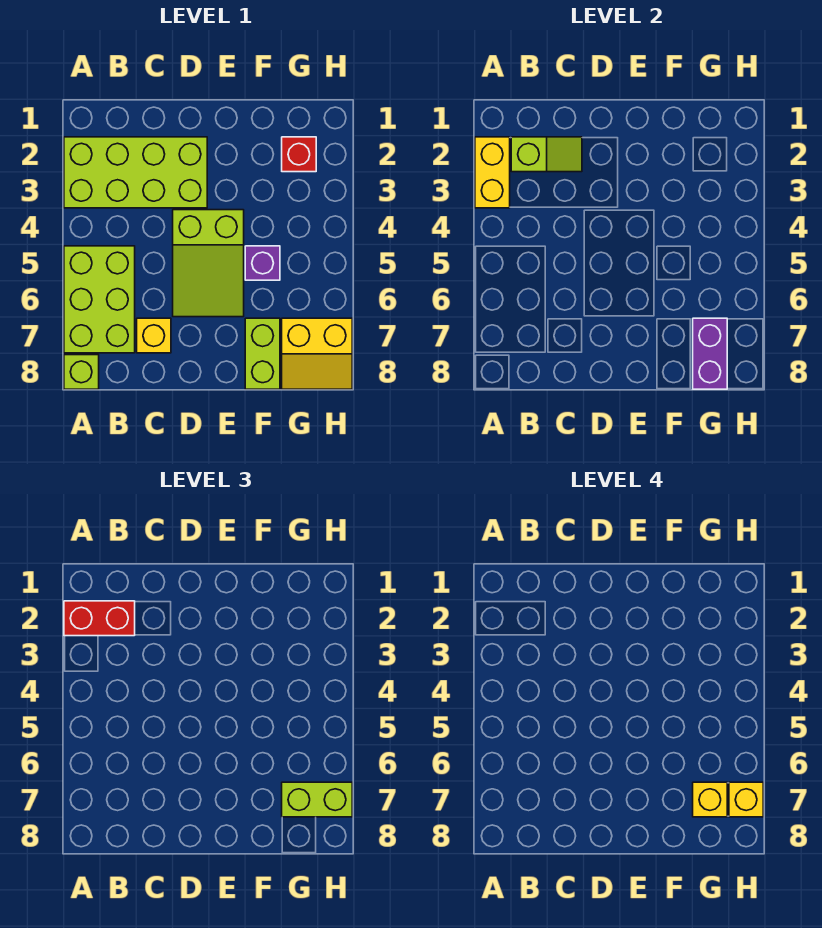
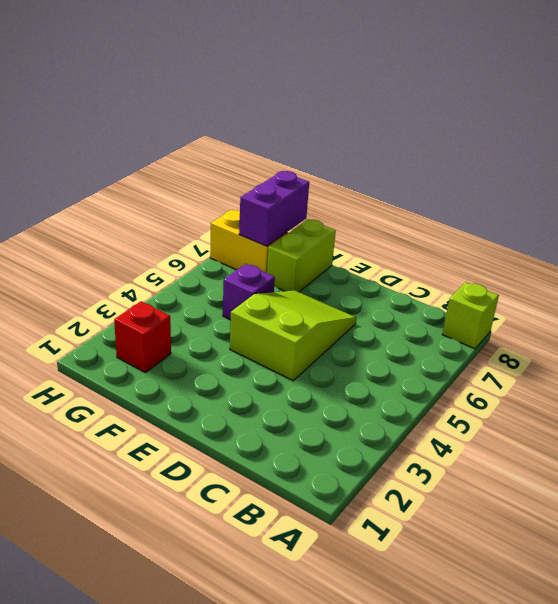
none -> lime 2x4 brick [64,137,207,208]
none -> lime 2x3 brick [64,246,135,353]
none -> yellow 1x1 brick [137,318,171,353]

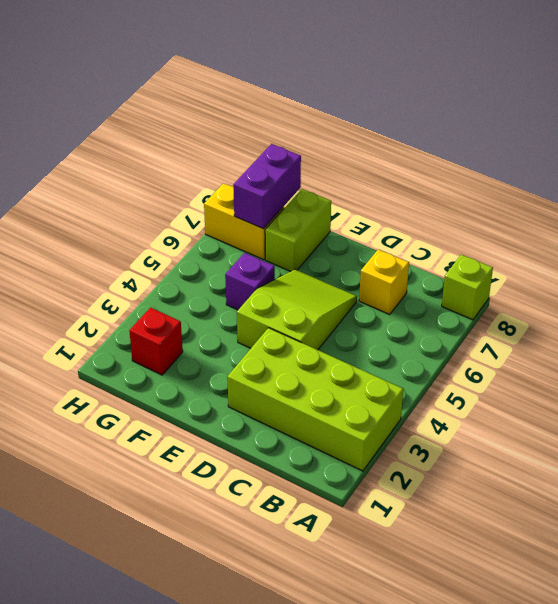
none -> lime 2x3 brick [64,246,135,353]
none -> yellow 1x2 brick [475,137,510,208]
none -> lime 1x2 slope [511,137,582,172]

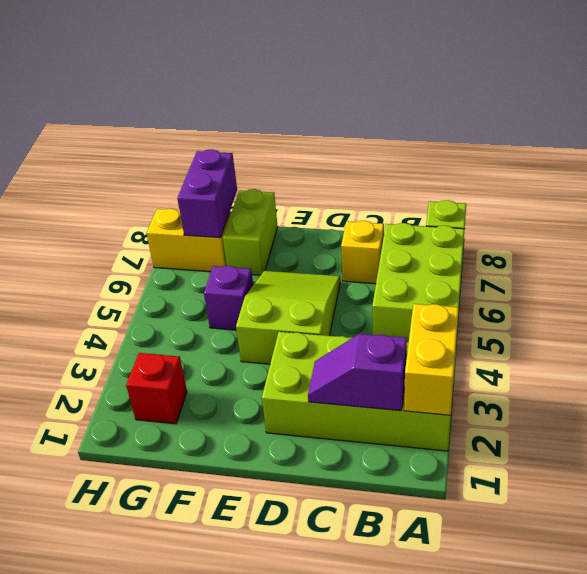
purple 1x2 slope [308,334,407,411] -> lime 1x2 slope [511,137,582,172]
none -> red 1x2 brick [64,601,135,636]
none -> lime 1x2 brick [282,782,352,817]
none -> yellow 1x1 brick [693,782,727,817]

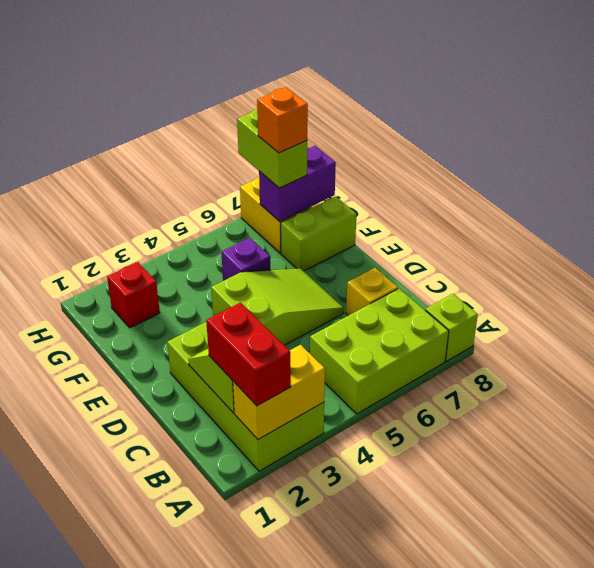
orange 1x1 brick [257,87,308,153] -> yellow 1x1 brick [693,782,727,817]
none -> yellow 1x1 brick [729,782,763,817]

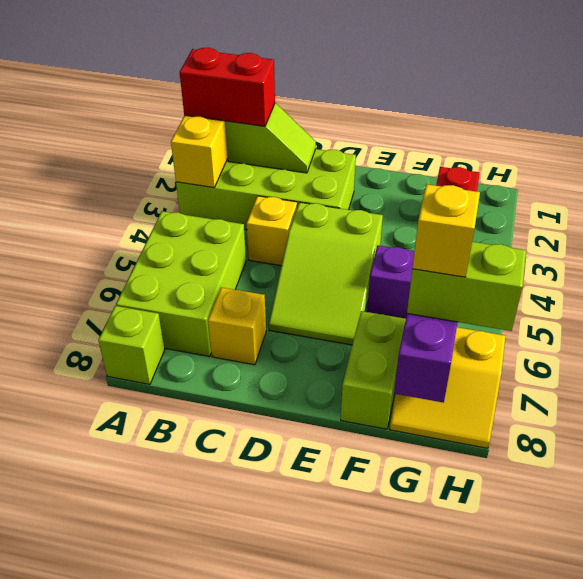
yellow 1x1 brick [247,196,297,266] -> yellow 1x1 brick moved to [729,782,763,817]

